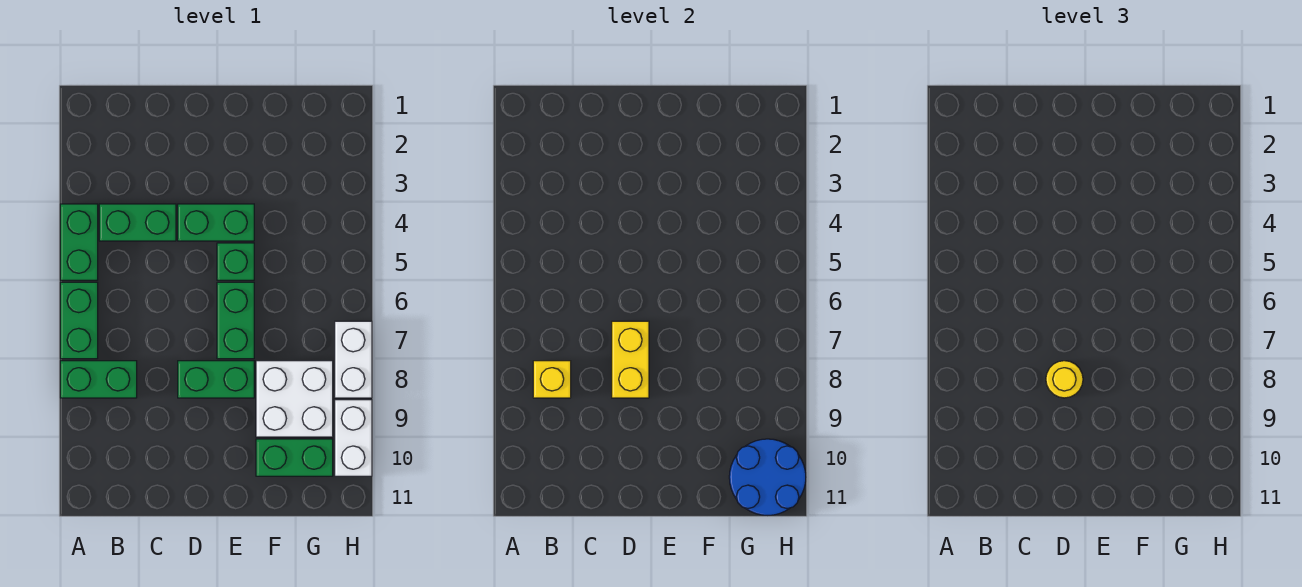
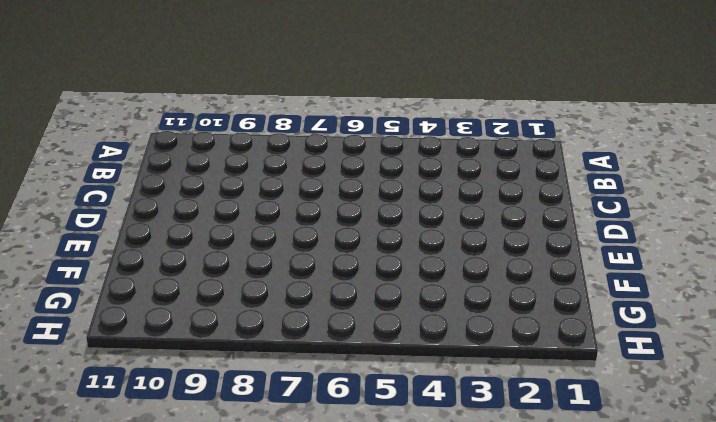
none -> green 1x2 brick [60,204,98,280]
none -> green 1x2 brick [60,282,98,359]
none -> green 1x2 brick [60,361,137,398]

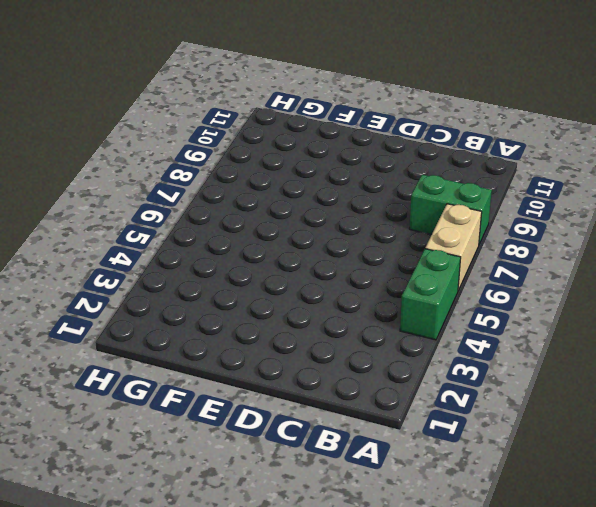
tan 1x2 brick [425,204,482,290] -> green 1x2 brick [60,282,98,359]
none -> green 1x2 brick [99,204,176,241]
none -> green 1x2 brick [178,204,254,241]
none -> green 1x2 brick [178,361,254,398]

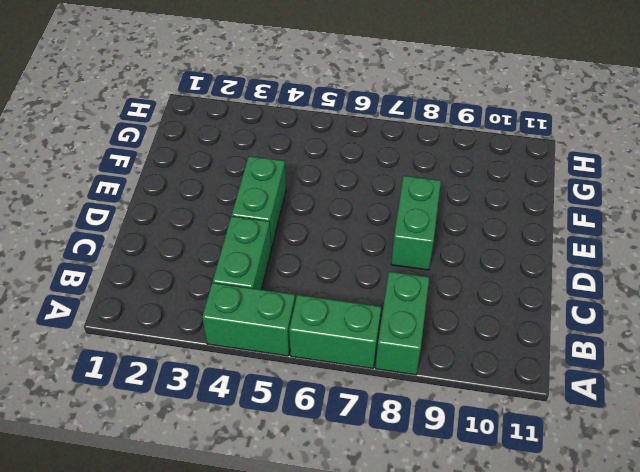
none -> green 1x1 brick [217,243,254,280]
none -> green 1x2 brick [217,282,254,359]
none -> white 2x2 brick [256,361,333,437]

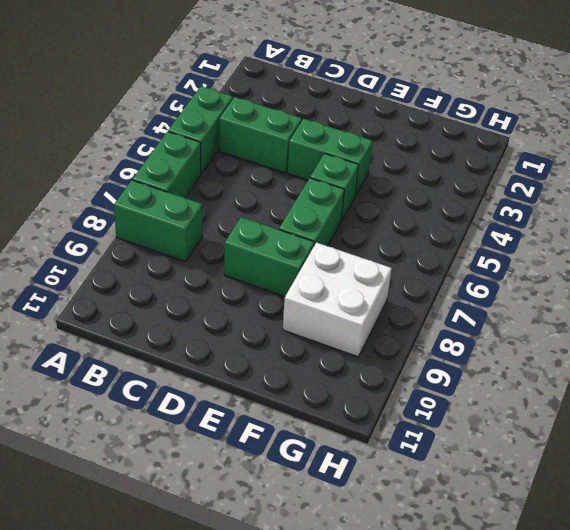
none -> green 1x2 brick [256,439,333,476]
none -> white 1x2 brick [335,321,372,398]
none -> white 1x2 brick [335,400,372,476]

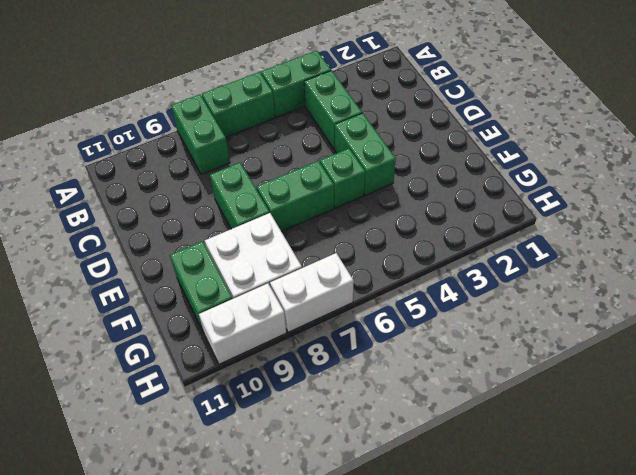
none -> yellow 1x1 brick [533,361,571,398]
none -> yellow 1x2 brick [612,321,649,398]
none -> blue 2x2 round brick [729,439,806,515]

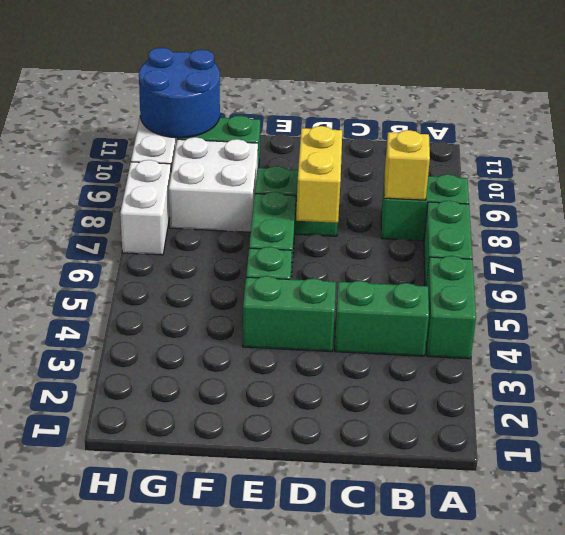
none -> yellow 1x1 round brick [1046,361,1083,398]

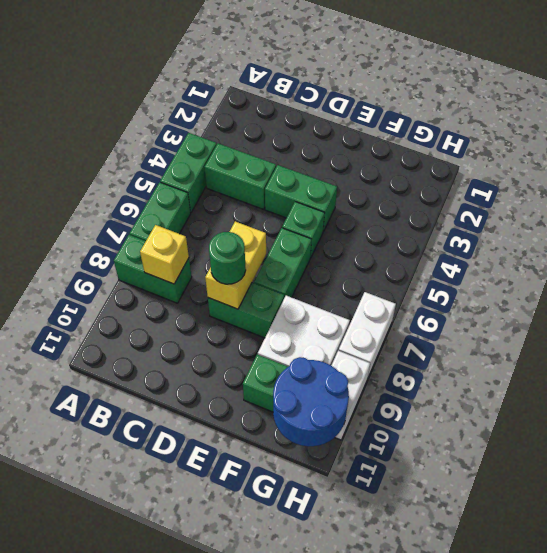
green 1x1 round brick [209,232,246,284] -> yellow 1x1 round brick [1046,361,1083,398]

